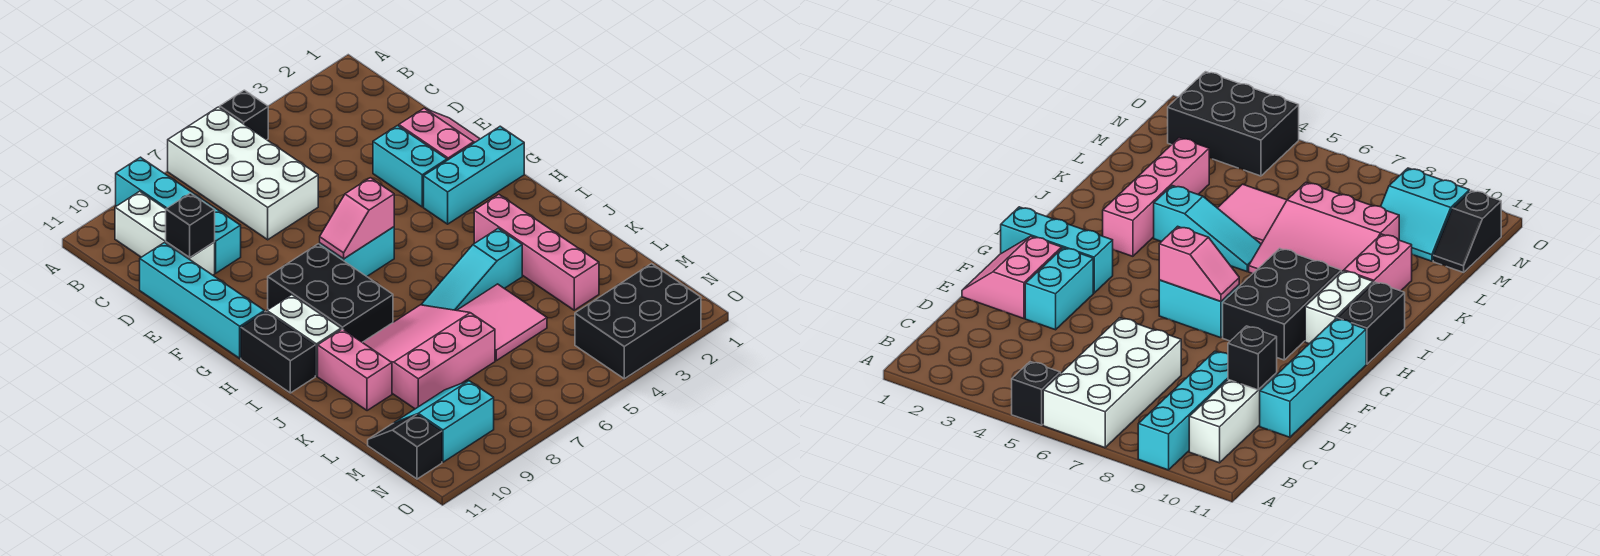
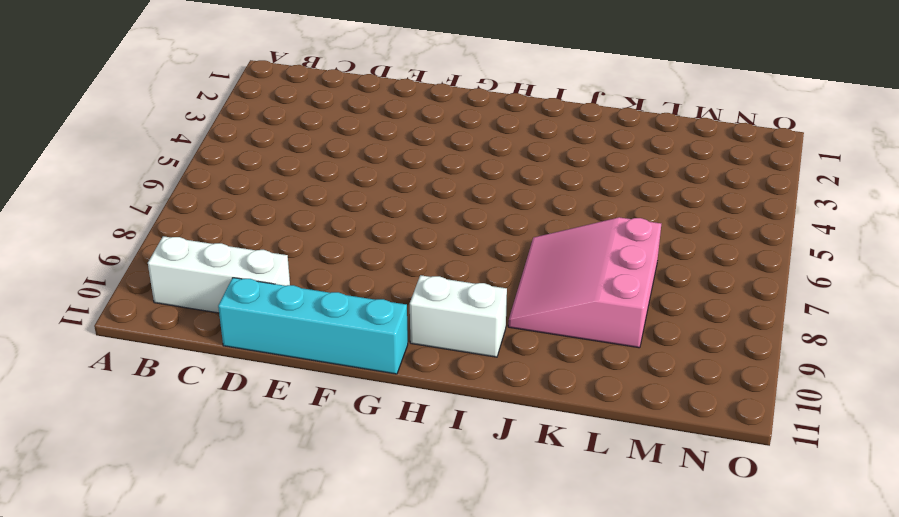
none -> black 1x1 brick [220,90,268,140]
none -> white 2x4 brick [168,107,318,240]
none -> cyan 1x4 brick [116,157,241,273]

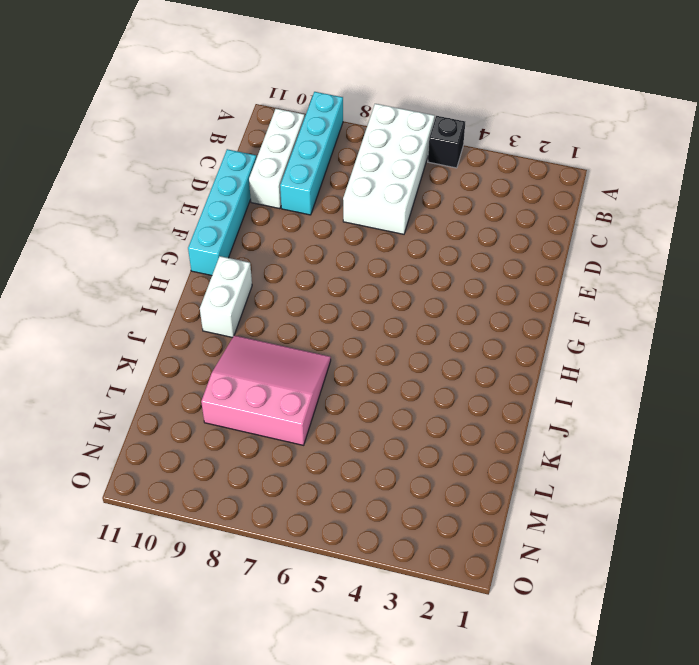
none -> pink 2x2 slope [399,108,480,160]
none -> cyan 1x2 brick [373,126,447,207]
none -> cyan 1x3 brick [424,126,524,224]

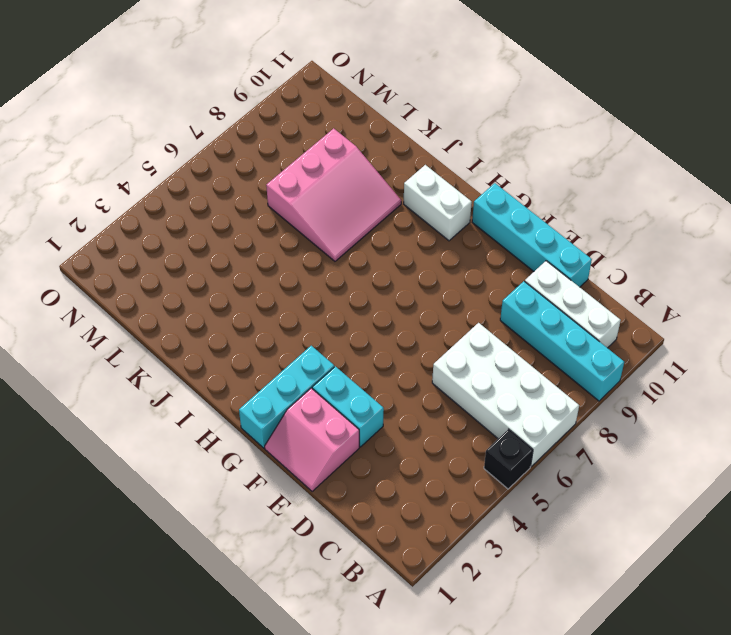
none -> cyan 1x2 brick [320,227,394,276]
none -> black 2x3 brick [268,244,393,342]
none -> black 1x2 brick [241,311,315,393]

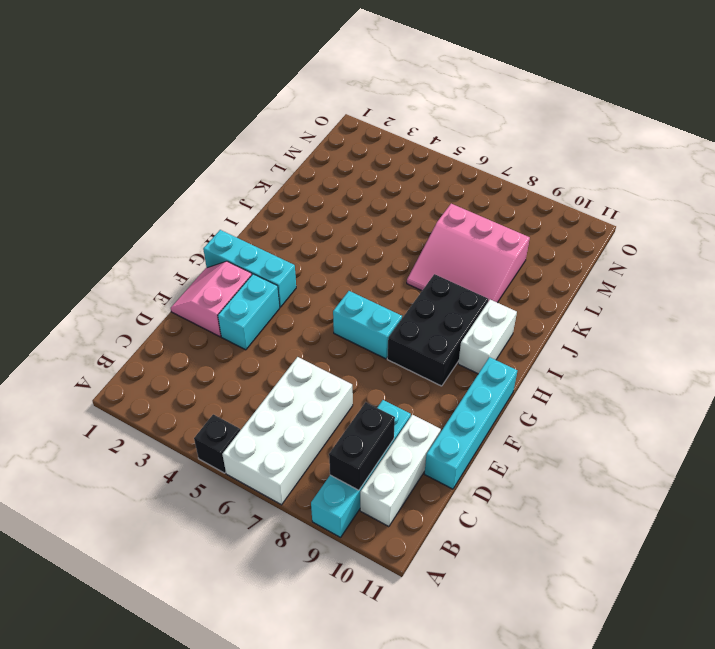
black 1x2 brick [329,402,395,490] -> black 1x2 brick moved to [241,311,315,393]
none -> pink 1x4 brick [474,194,599,310]
none -> cyan 1x3 slope [422,228,522,310]
none -> pink 1x2 brick [318,329,392,411]

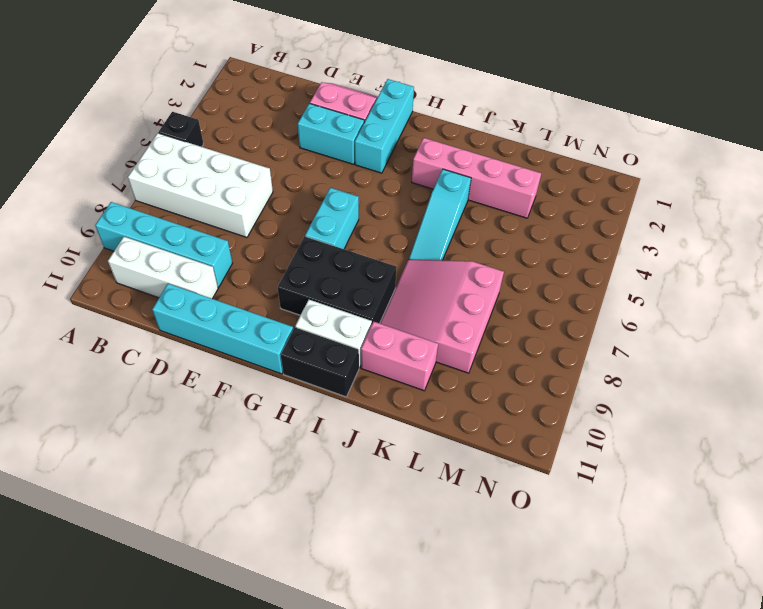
none -> pink 2x2 tile [457,284,547,361]
none -> cyan 2x2 slope [394,381,494,462]
none -> black 1x2 slope [368,414,442,479]

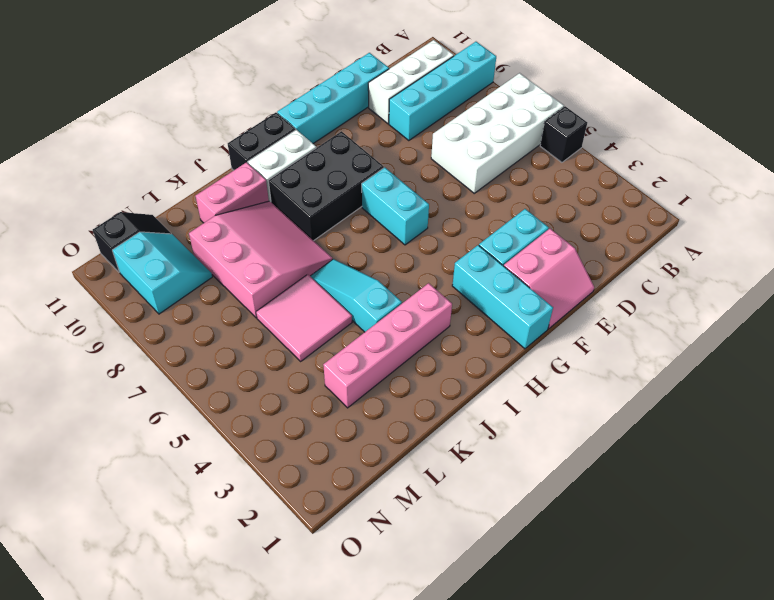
none -> black 2x3 brick [575,264,701,379]
none -> black 1x1 brick [166,193,215,257]
none -> pink 1x2 slope [320,178,394,259]

